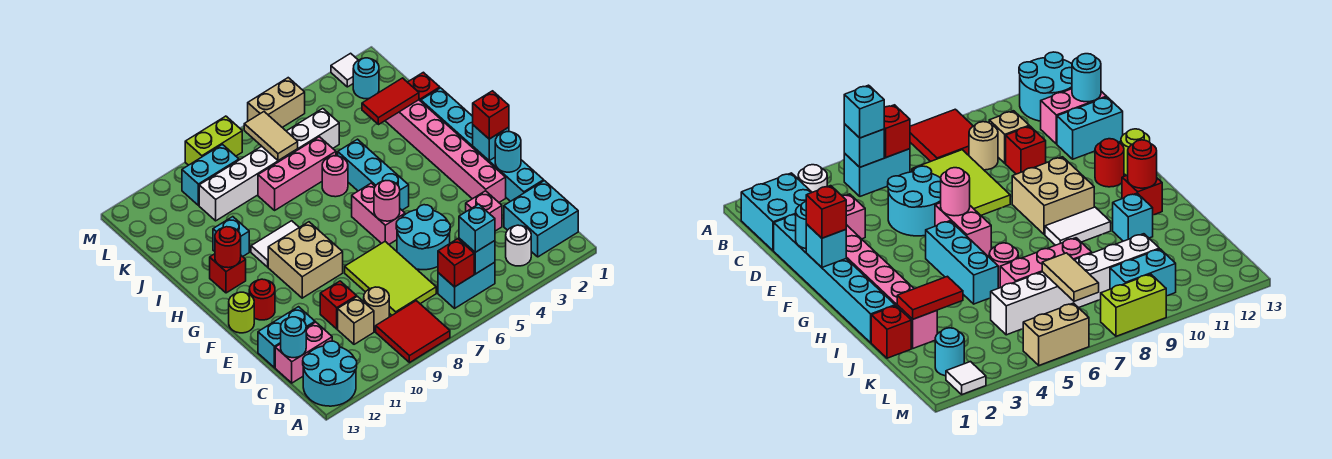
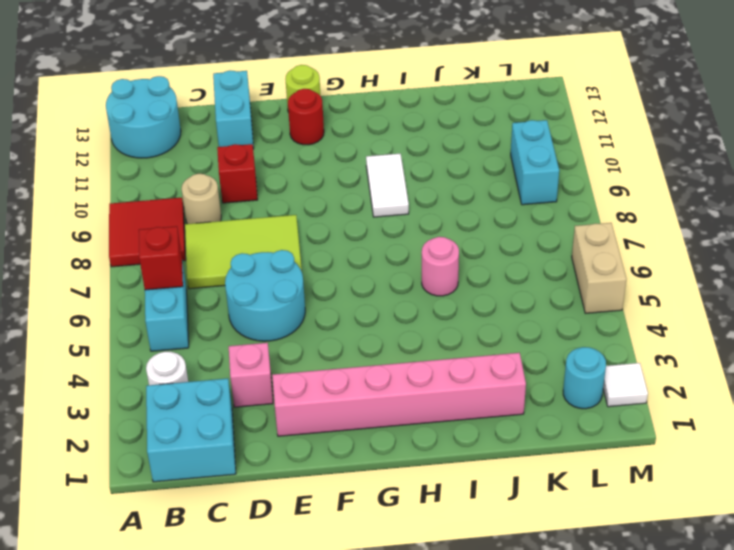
none -> tan 1x1 brick [338,296,374,344]
none -> pink 1x2 brick [275,322,332,383]
none -> cyan 1x6 brick [421,88,544,202]
none -> pink 1x2 brick [352,183,405,244]

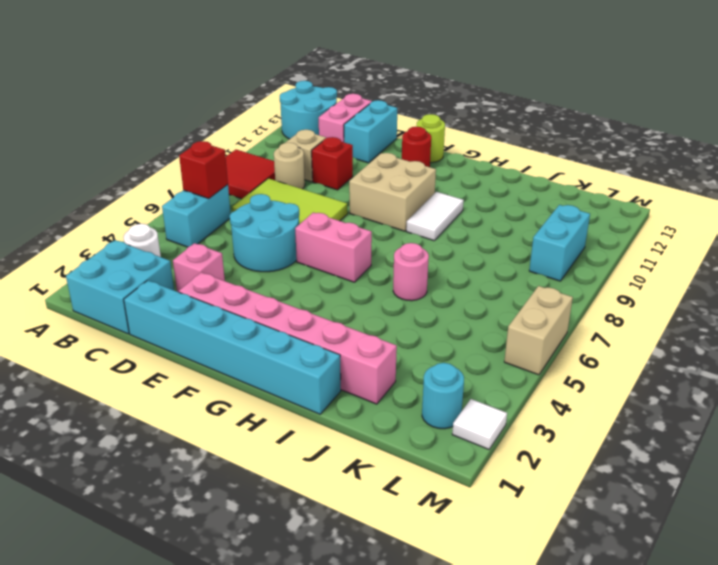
none -> cyan 1x3 brick [338,139,409,210]
none -> red 1x1 brick [210,254,246,293]
none -> cyan 1x1 brick [213,217,249,256]
none -> red 1x1 brick [408,72,440,101]

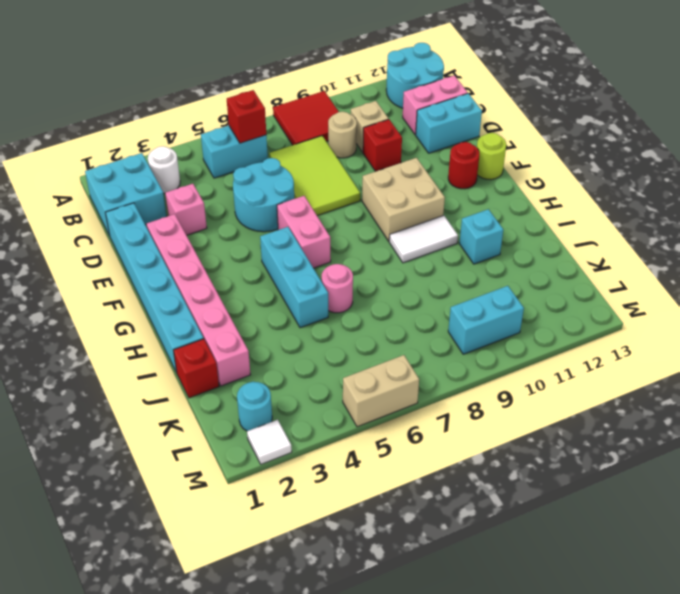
none -> red 1x1 brick [210,254,246,293]
none -> pink 1x3 brick [258,137,336,210]
none -> white 1x6 brick [199,109,339,221]
none -> lime 1x2 brick [185,116,242,165]

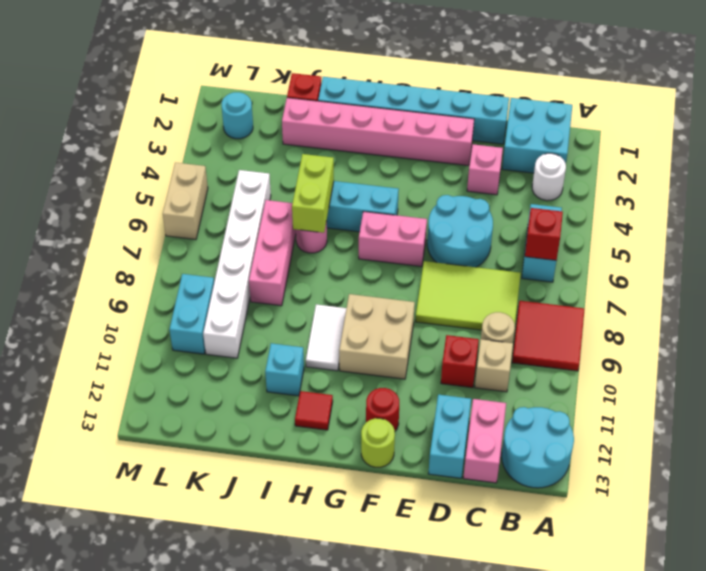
red 1x1 tile [295,391,333,430] -> red 1x1 brick [210,254,246,293]
lime 1x2 brick [292,154,334,233] -> lime 1x2 brick moved to [185,116,242,165]
none -> white 1x1 tile [331,53,358,87]
none -> cyan 1x1 brick [459,238,495,274]
none -> cyan 1x1 round brick [281,317,306,358]
none -> cyan 1x1 round brick [495,132,521,172]

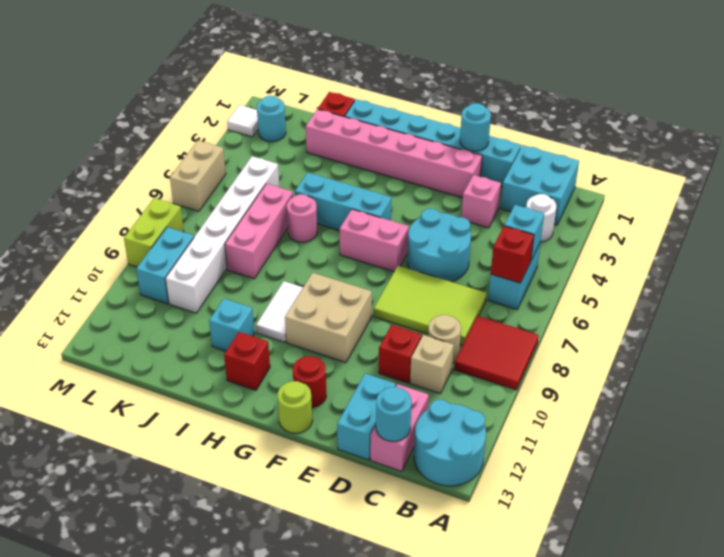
none -> cyan 1x1 brick [473,125,509,160]
none -> pink 1x1 round brick [374,181,400,221]
none -> red 1x1 round brick [215,227,241,268]
none -> red 1x2 tile [362,78,419,125]

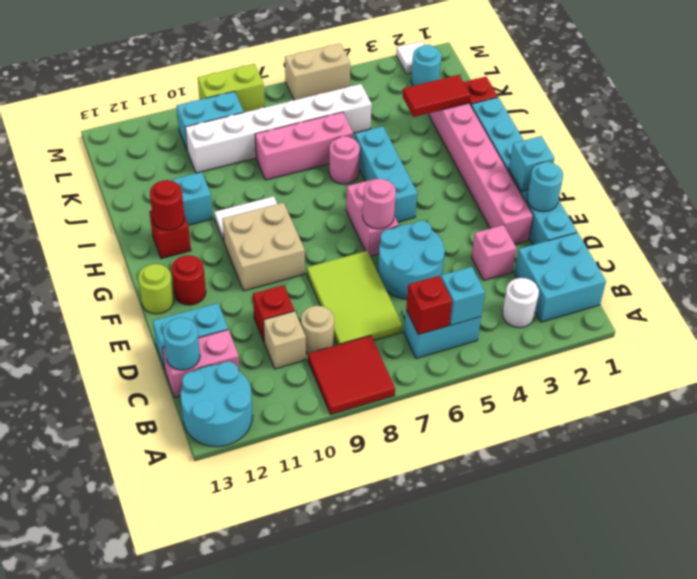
none -> tan 1x2 tile [244,112,298,161]
none -> cyan 1x1 brick [459,204,495,252]
none -> red 1x1 brick [473,91,509,139]

